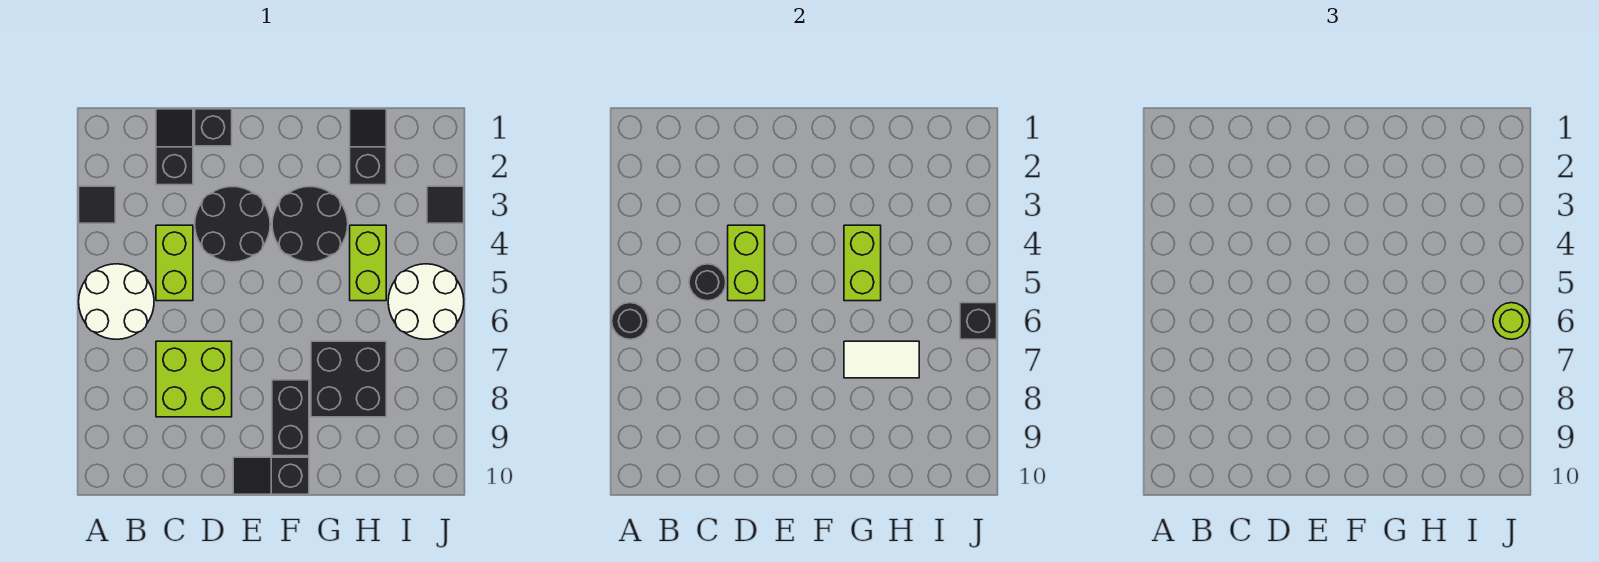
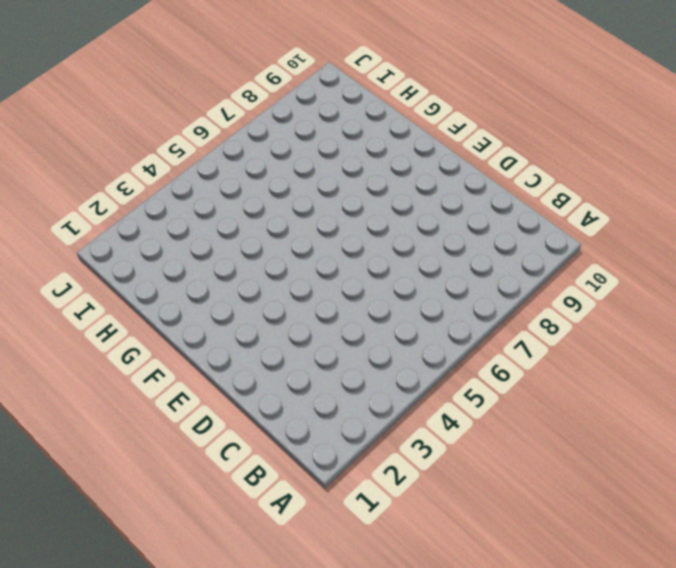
none -> black 1x1 tile [79,186,115,223]
none -> white 2x2 round brick [79,264,154,339]
none -> black 1x2 slope [156,109,193,185]

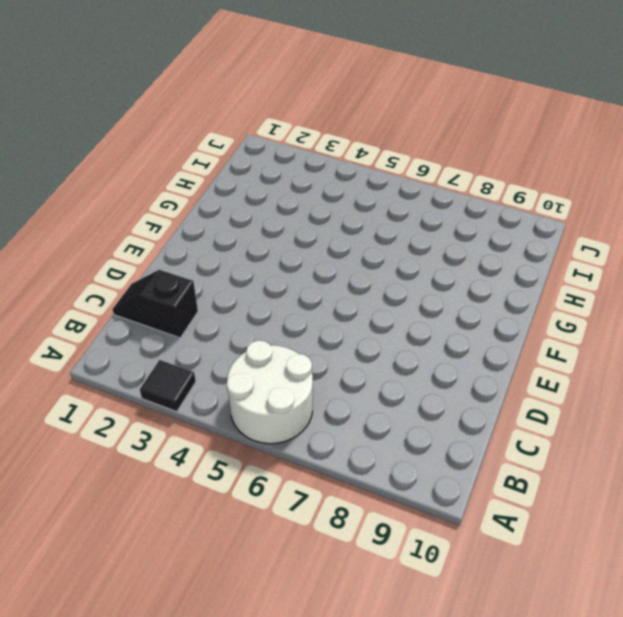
none -> lime 1x2 brick [156,225,193,301]
none -> lime 2x2 brick [156,341,232,417]
none -> black 1x1 brick [195,109,232,146]

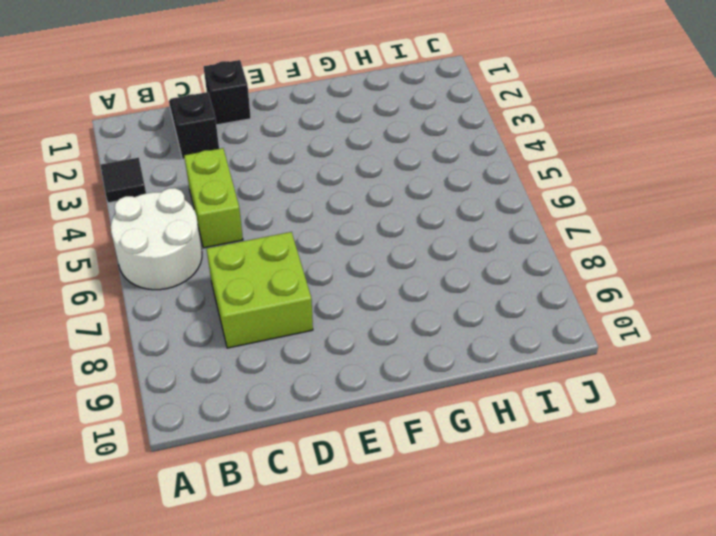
none -> black 2x2 round brick [195,187,270,262]
none -> black 1x2 slope [233,457,309,494]
none -> black 2x2 round brick [272,187,348,262]

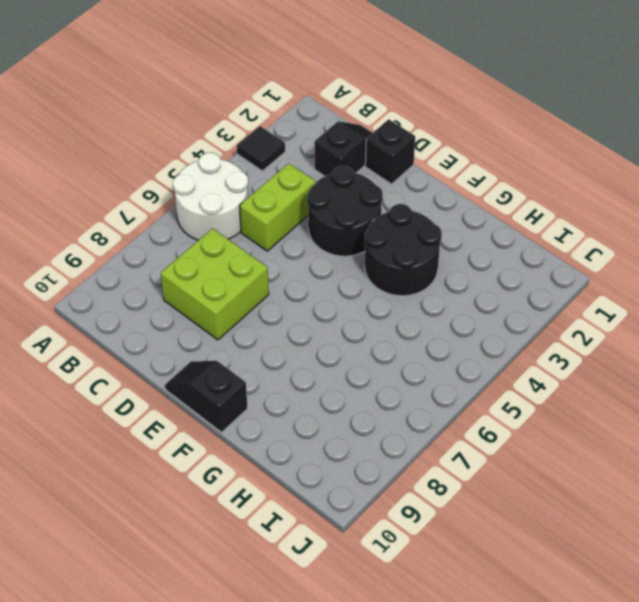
none -> black 1x2 brick [272,380,309,456]
none -> black 2x2 brick [311,341,386,417]
none -> black 1x2 slope [350,109,386,185]

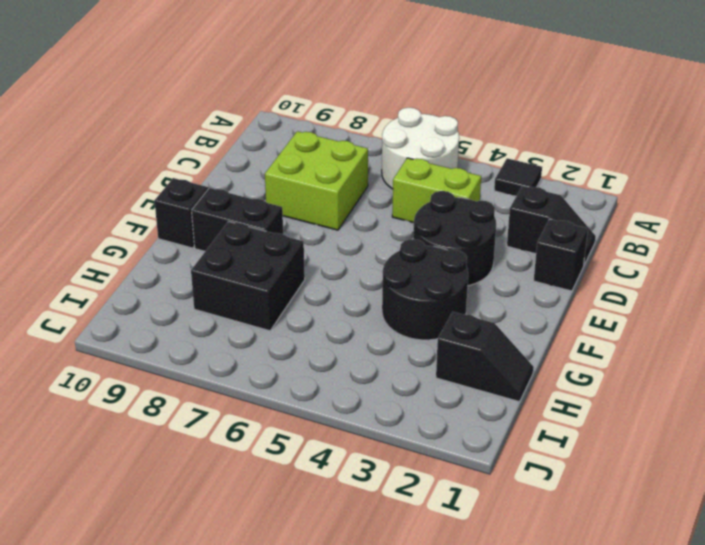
none -> lime 1x2 brick [350,225,386,301]
none -> white 2x2 round brick [388,264,464,339]
none -> black 1x1 tile [427,186,464,223]

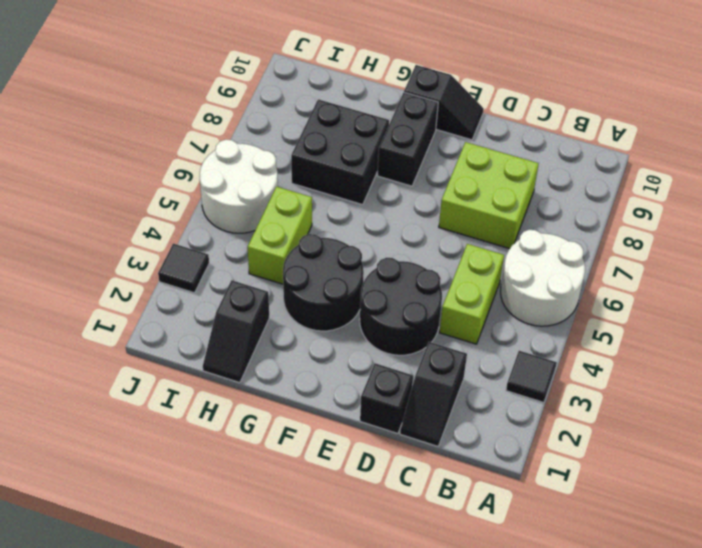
none -> black 1x1 round brick [612,303,648,339]
none -> black 1x1 round brick [689,264,726,301]
none -> lime 1x2 brick [728,225,765,301]

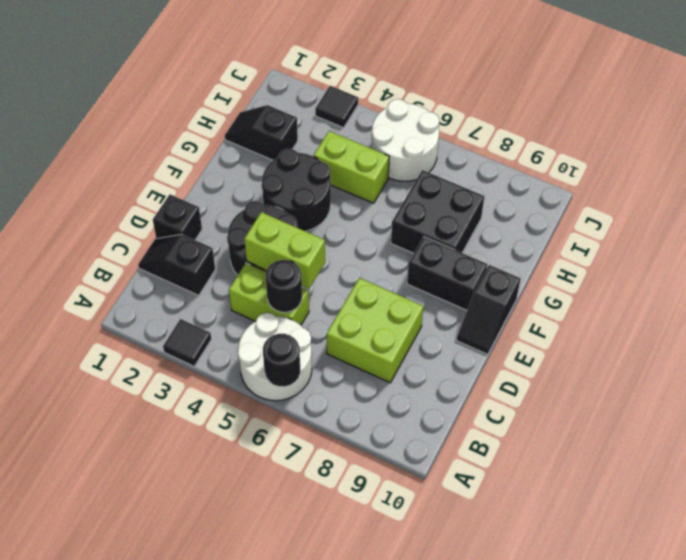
none -> lime 1x2 brick [844,225,881,301]
none -> white 1x2 tile [844,341,919,378]
none -> black 1x1 brick [960,303,997,339]

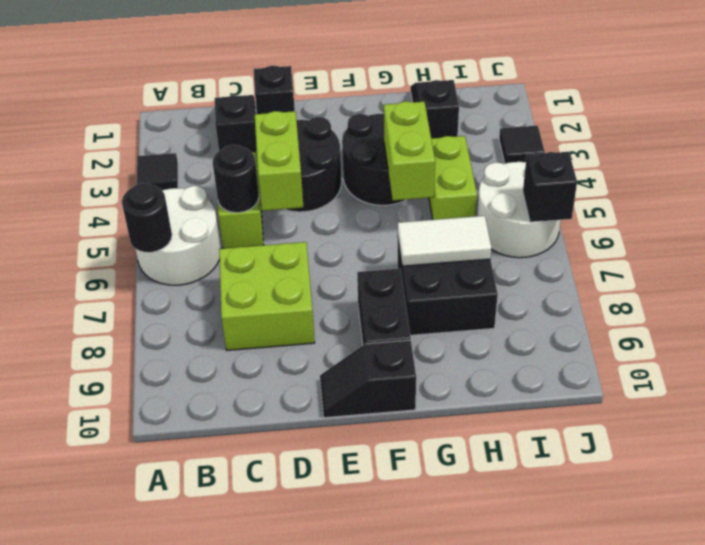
none -> lime 1x1 round brick [1493,303,1530,339]

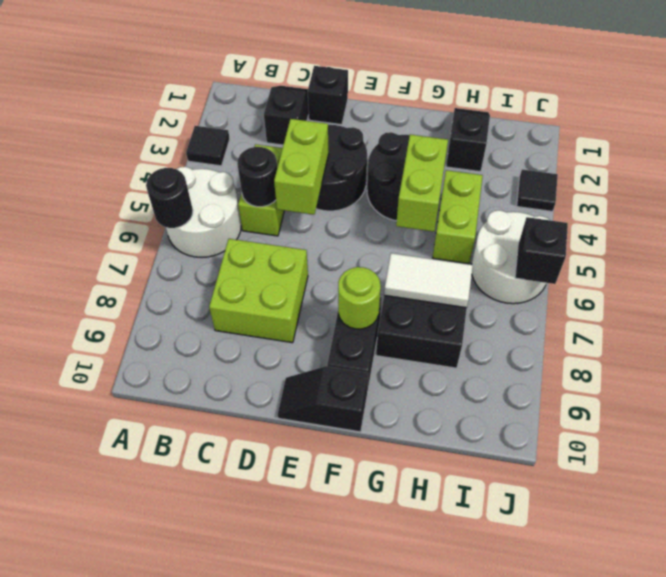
lime 1x1 round brick [338,267,381,329] -> lime 1x1 round brick moved to [1493,303,1530,339]

